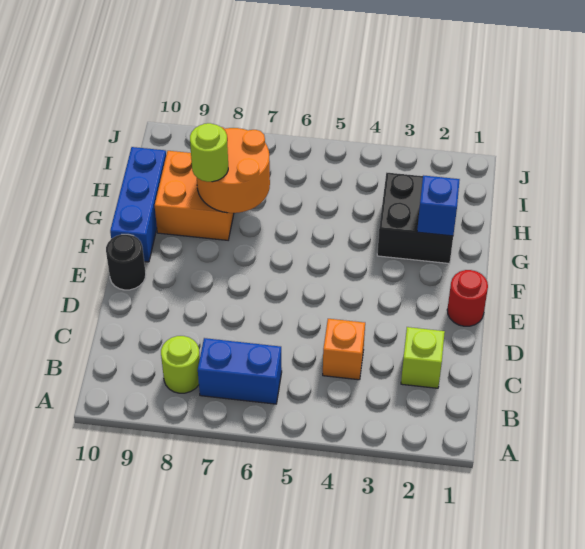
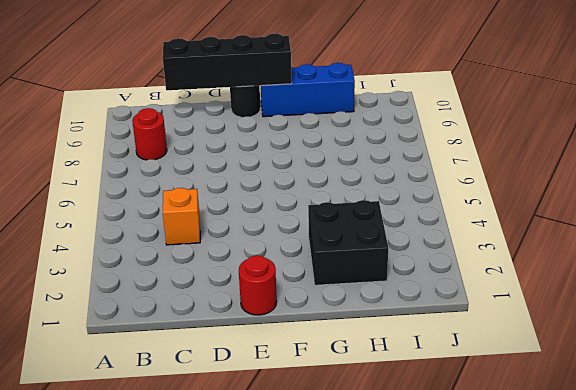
red 1x1 round brick [132,108,167,160] -> lime 1x1 round brick [161,336,200,393]
black 1x4 brick [163,34,292,90] -> none
none -> blue 1x2 brick [198,338,282,404]
none -> lime 1x1 brick [401,327,445,388]
none -> orange 2x2 brick [155,151,234,240]

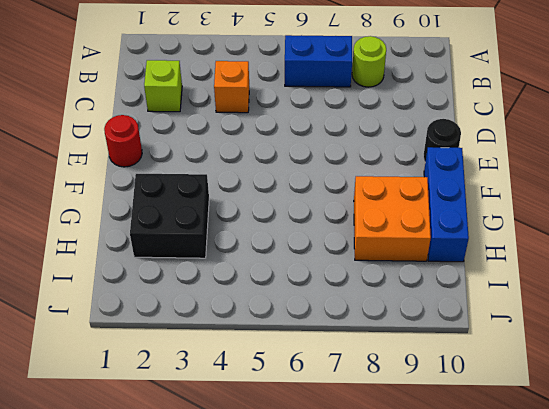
none -> blue 1x1 brick [417,175,460,236]
none -> orange 2x2 round brick [197,127,270,213]
none -> lime 1x1 round brick [190,123,228,182]

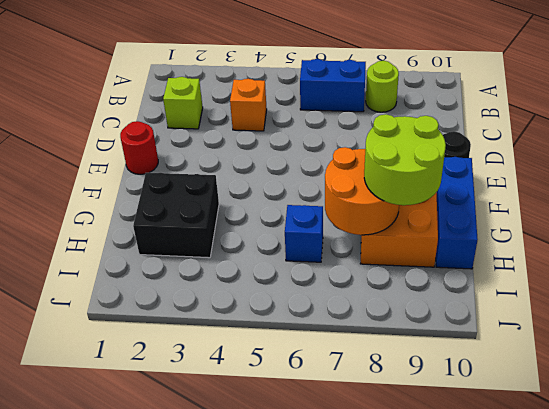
lime 2x2 round brick [364,114,446,205] -> lime 1x1 round brick [190,123,228,182]
blue 1x1 brick [285,205,323,262] -> blue 1x1 brick moved to [417,175,460,236]

